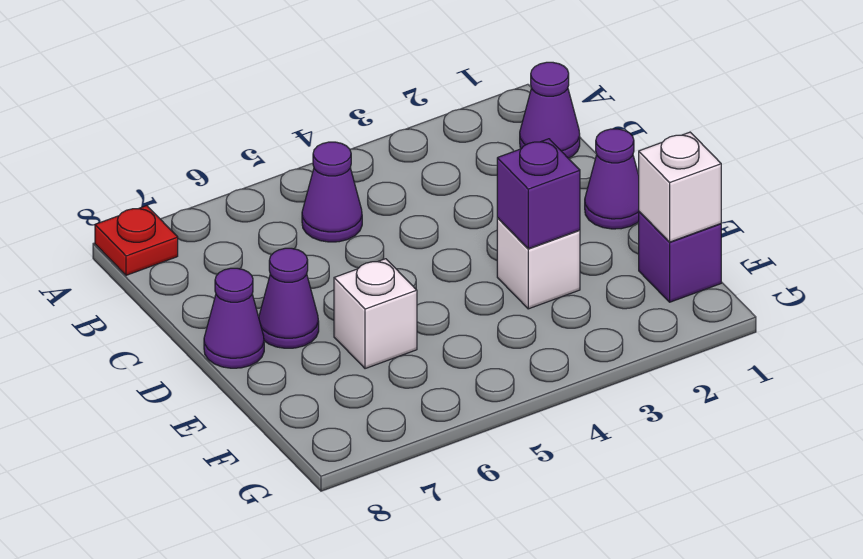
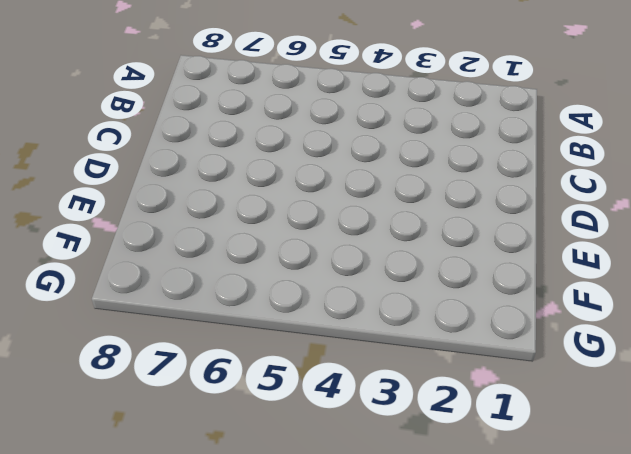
none -> red 1x1 plate [95,206,178,275]
none -> purple 1x1 cone [520,62,580,158]

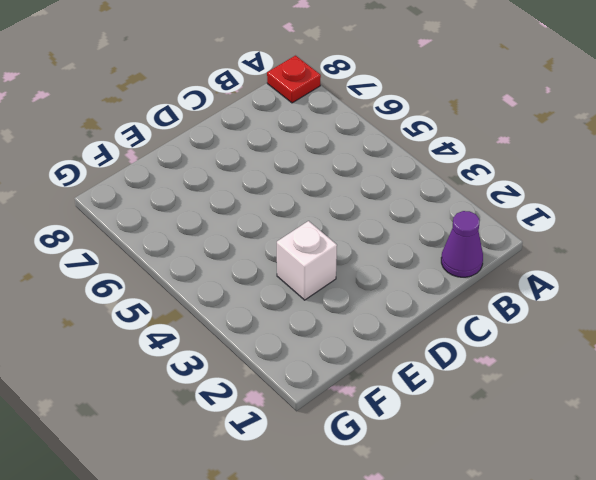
none -> purple 1x1 cone [302,142,362,242]
none -> purple 1x1 cone [585,129,639,229]

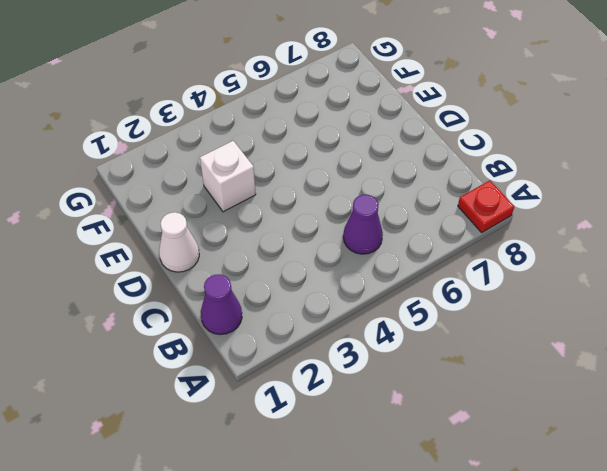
white 1x1 cone [159,212,199,272] -> purple 1x1 cone [585,129,639,229]
none -> purple 1x1 cone [259,248,319,348]
none -> purple 1x1 cone [204,268,264,368]

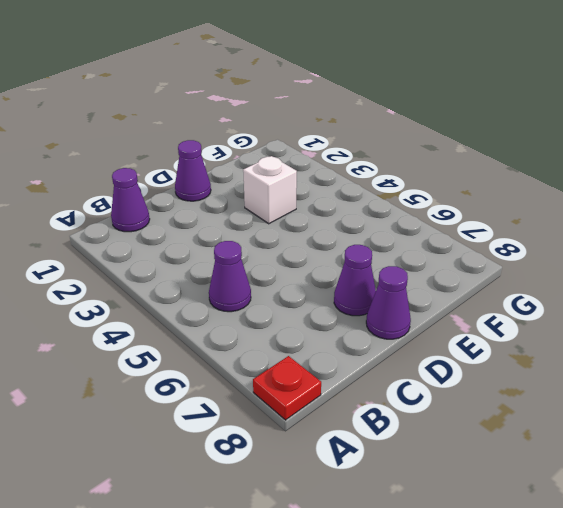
none -> white 1x1 brick [334,259,417,369]
none -> purple 1x1 brick [639,212,721,302]

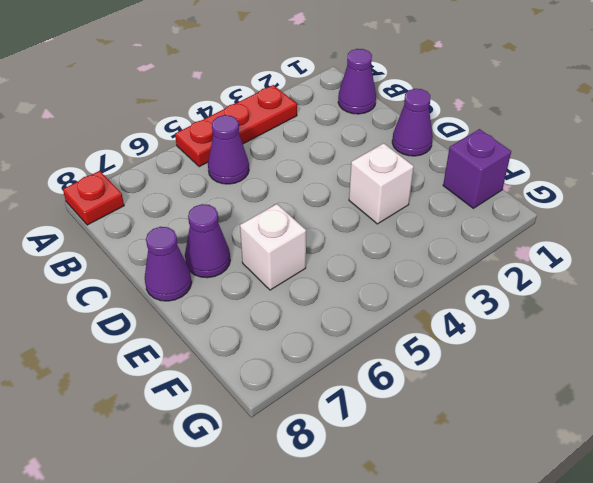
red 1x3 plate [175,85,297,167] -> none
none -> purple 1x1 brick [497,139,580,249]
none -> white 1x1 brick [639,132,721,242]

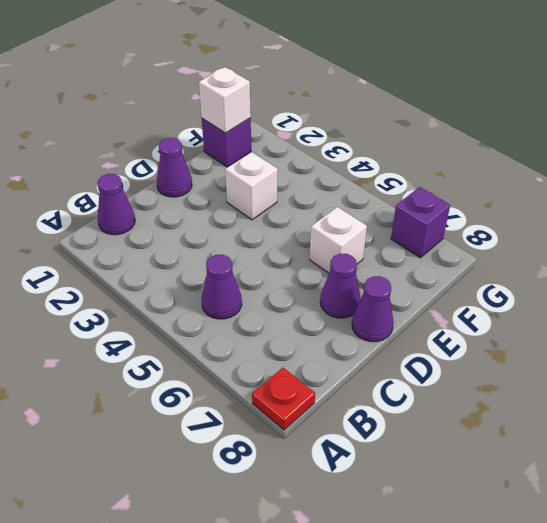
purple 1x1 brick [391,187,450,258] -> purple 1x1 brick moved to [497,139,580,249]

